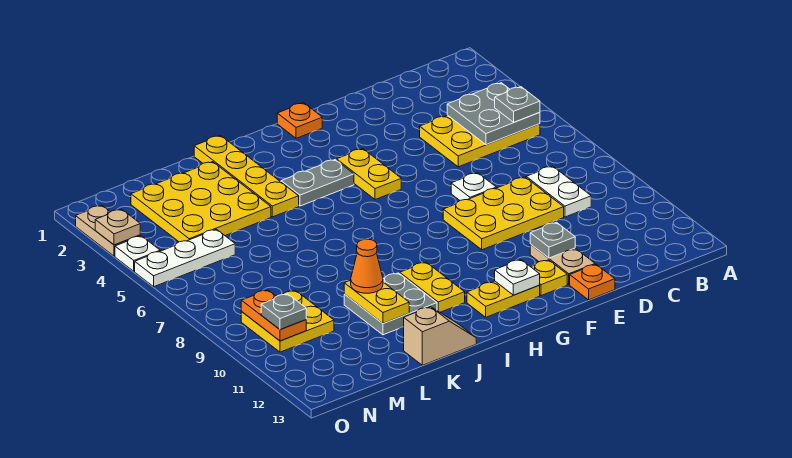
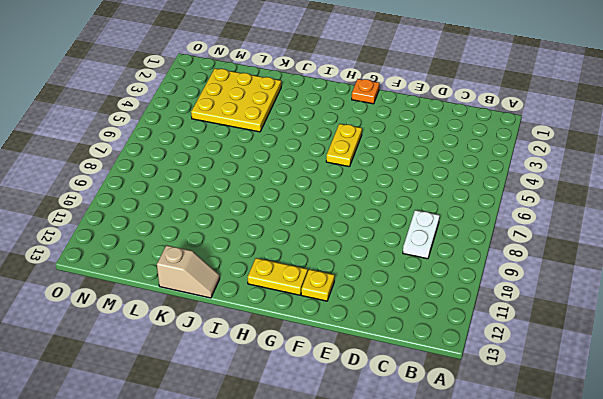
none -> yellow 2x3 plate [420,115,540,167]
none -> yellow 2x3 plate [443,177,564,250]
none -> white 1x1 plate [451,173,496,200]

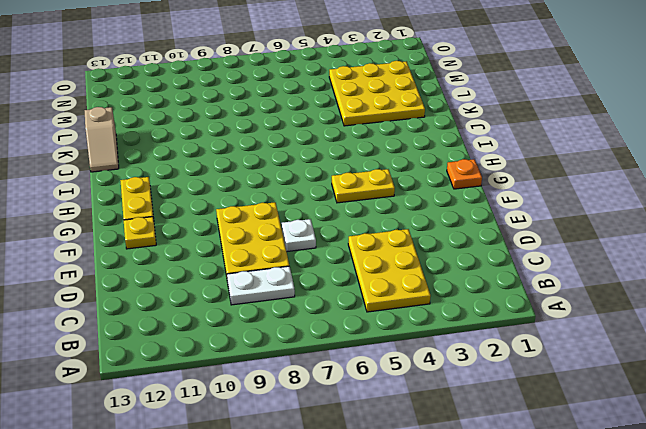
none -> tan 1x2 plate [530,244,595,285]
none -> orange 1x1 plate [570,264,615,300]
none -> grey 1x2 plate [281,160,354,206]

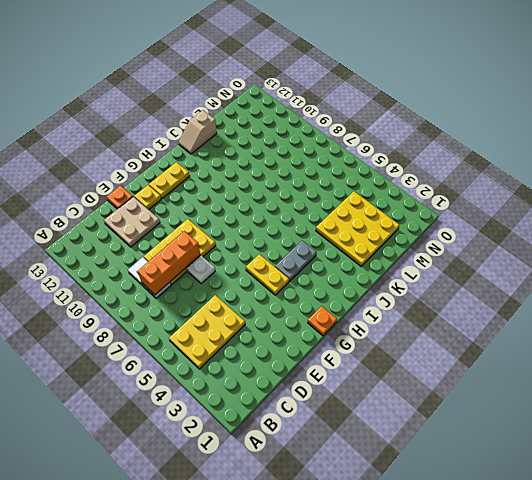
orange 1x3 brick [137,231,200,295] -> none
tan 2x2 plate [104,197,160,247] -> tan 1x2 plate [530,244,595,285]
none -> yellow 1x2 plate [400,262,465,312]
none -> yellow 1x4 plate [194,136,299,217]
none -> grey 2x2 plate [344,273,437,335]

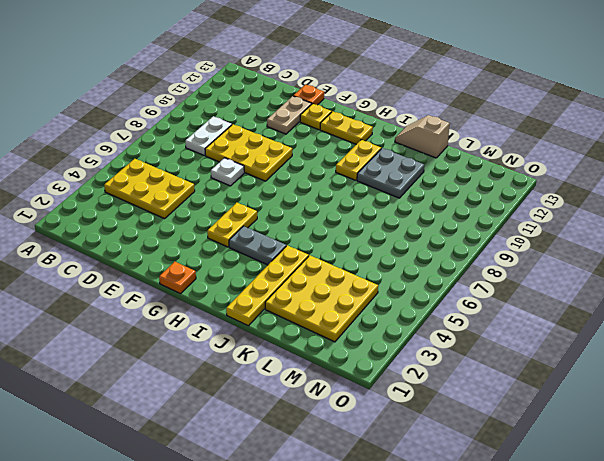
none -> white 1x3 plate [135,229,235,287]
none -> yellow 2x2 plate [241,290,334,352]
none -> tan 1x2 plate [76,205,140,256]

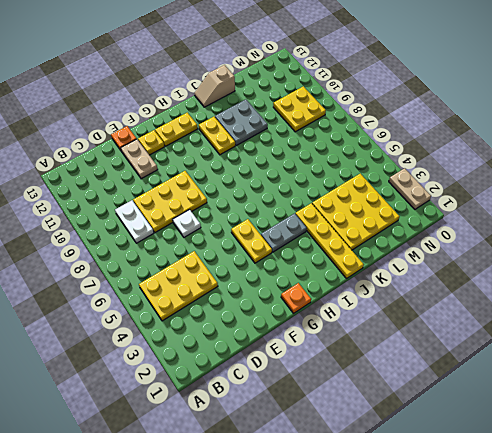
none -> white 1x3 plate [135,229,235,287]
none -> white 1x1 plate [115,236,160,271]
none -> grey 2x2 plate [447,83,540,145]

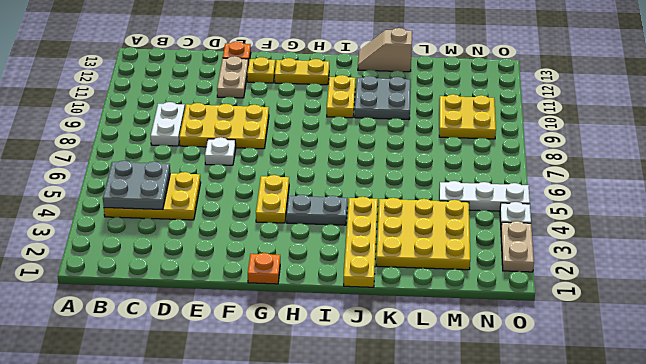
none -> grey 1x1 plate [530,222,575,258]
none -> white 1x1 plate [495,260,540,295]
none -> yellow 1x2 plate [344,280,409,324]

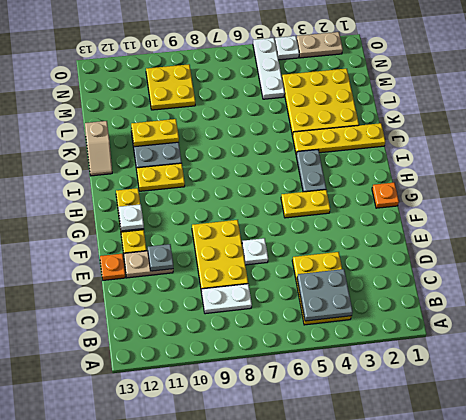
none -> orange 1x2 plate [241,290,306,341]
none -> tan 1x1 plate [95,209,140,245]
none -> grey 1x1 plate [495,87,540,122]

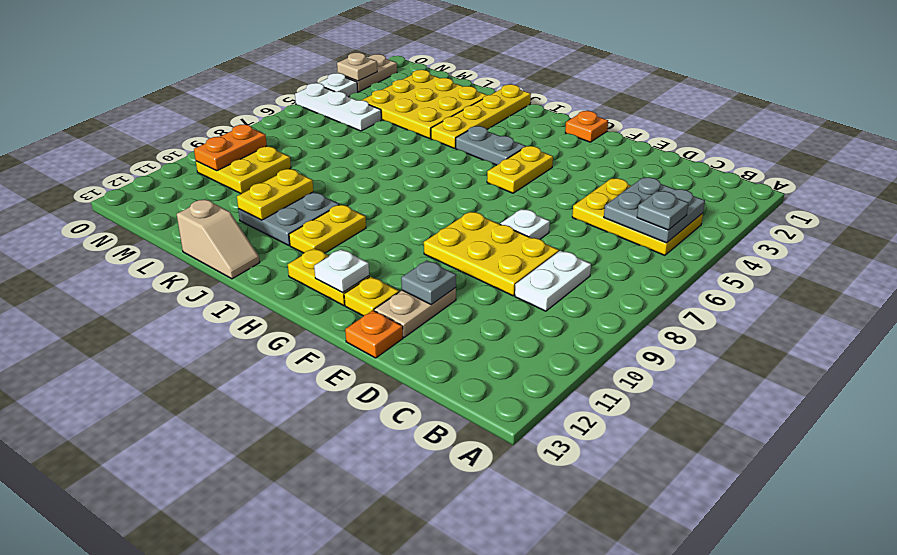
none -> orange 1x1 cone [351,239,383,293]
none -> grey 1x1 plate [261,294,306,330]

